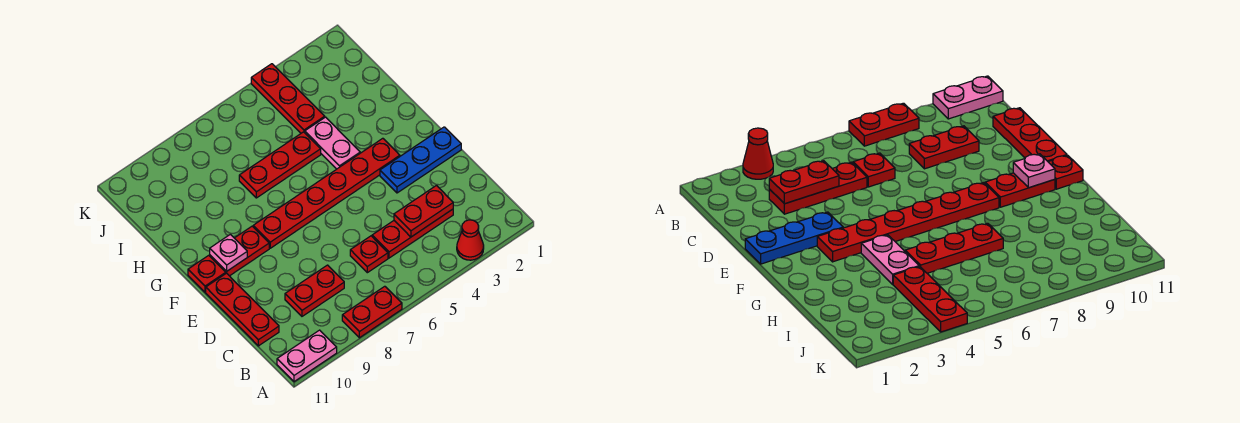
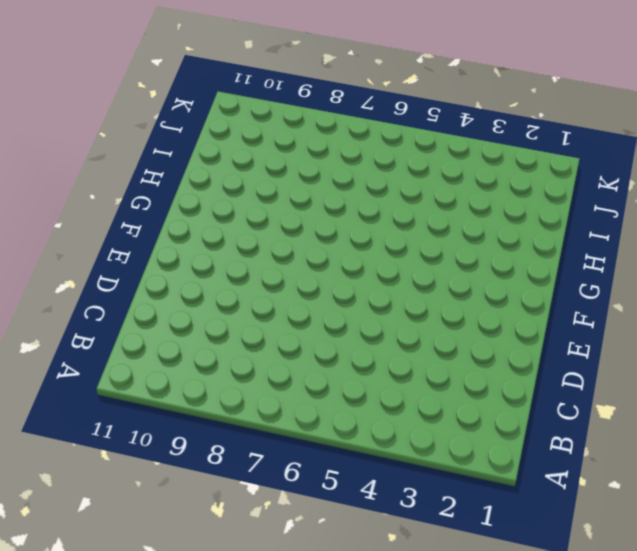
none -> red 1x1 cone [457,220,484,260]
none -> red 1x2 plate [342,286,402,338]
none -> pink 1x2 plate [277,330,337,382]

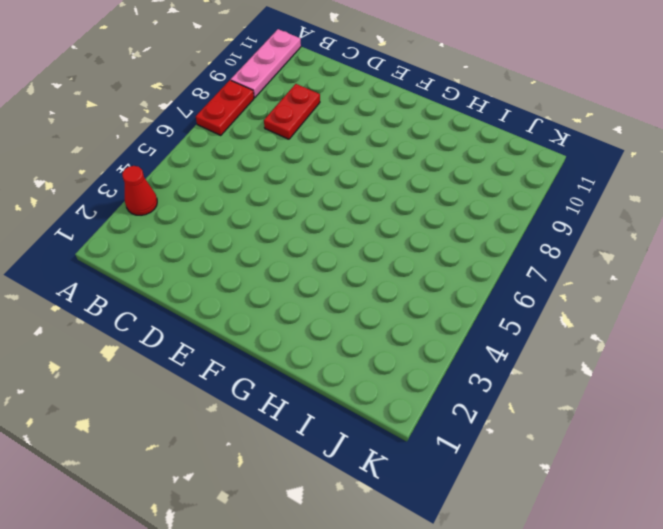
pink 1x3 plate [231,29,301,98] -> pink 1x2 plate [277,330,337,382]
none -> red 1x3 plate [372,209,453,258]
none -> red 1x1 plate [350,236,388,273]
none -> red 1x3 plate [206,273,279,346]

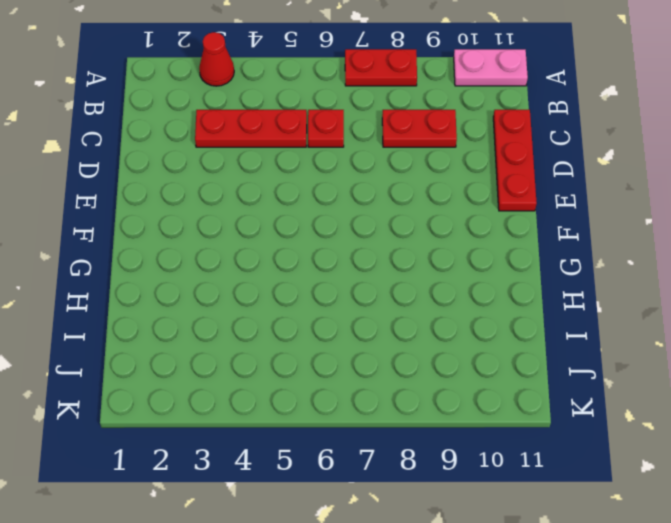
none -> blue 1x3 plate [380,127,461,193]
none -> red 1x6 plate [253,138,400,248]
none -> red 1x2 plate [210,226,269,276]

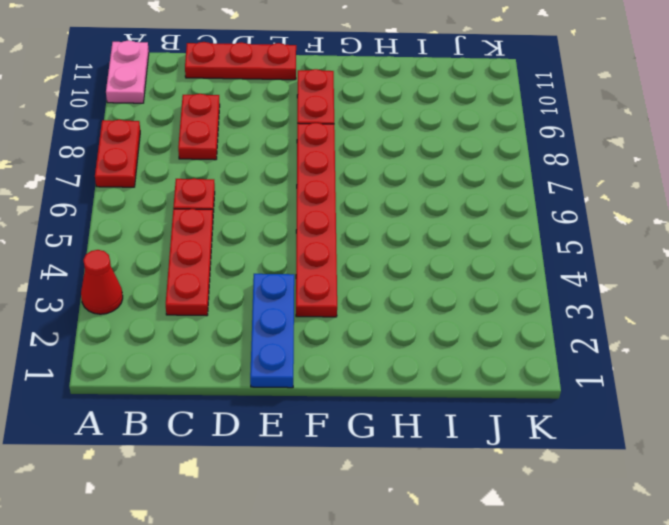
none -> red 1x1 plate [188,255,226,292]
none -> pink 1x2 plate [305,117,360,169]
none -> red 1x3 plate [239,132,321,198]

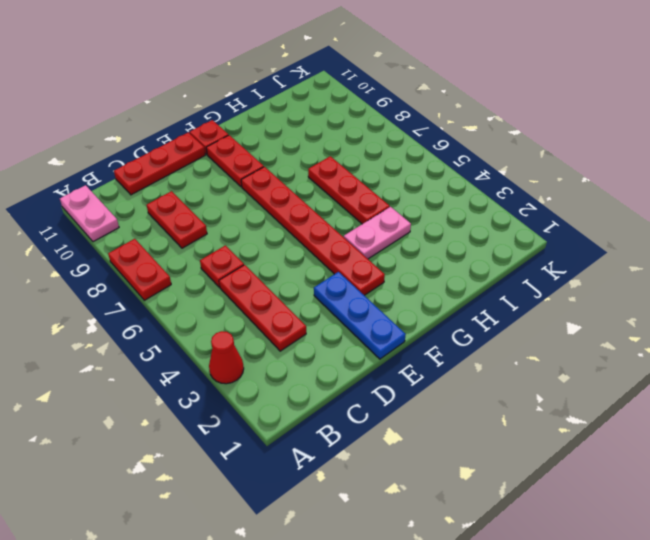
none -> red 1x3 plate [251,64,325,133]
none -> red 1x2 plate [394,186,453,237]
none -> pink 1x1 plate [210,234,247,271]

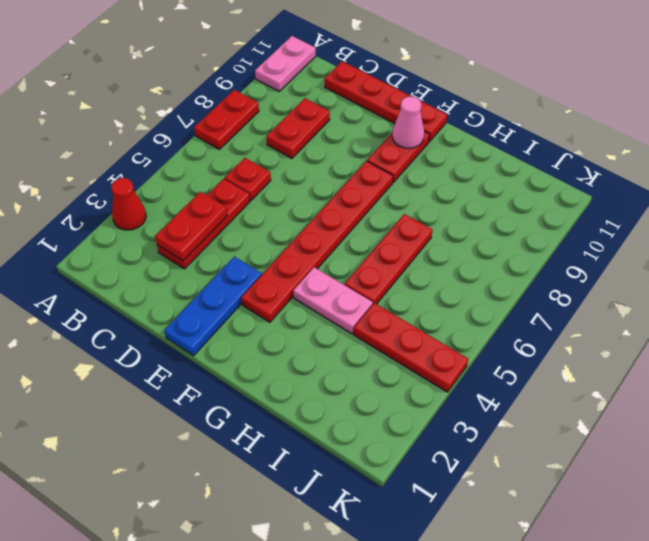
pink 1x1 cone [392,96,424,148] -> pink 1x1 plate [210,234,247,271]

